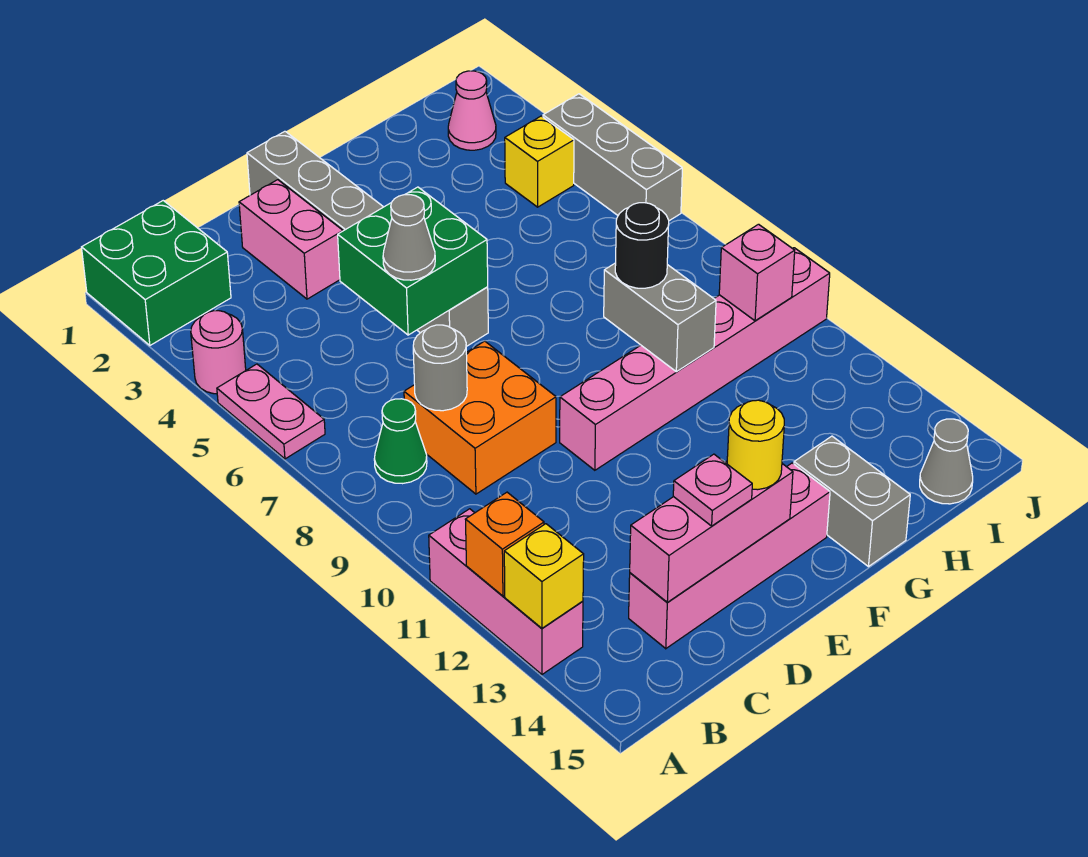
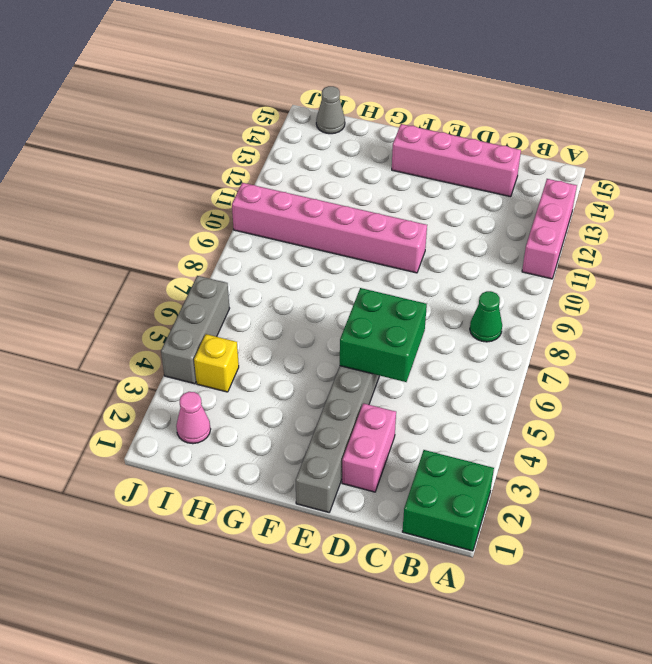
none -> pink 1x1 round brick [191,311,246,394]
none -> pink 1x2 plate [217,364,325,459]
none -> orange 2x2 brick [404,341,556,494]

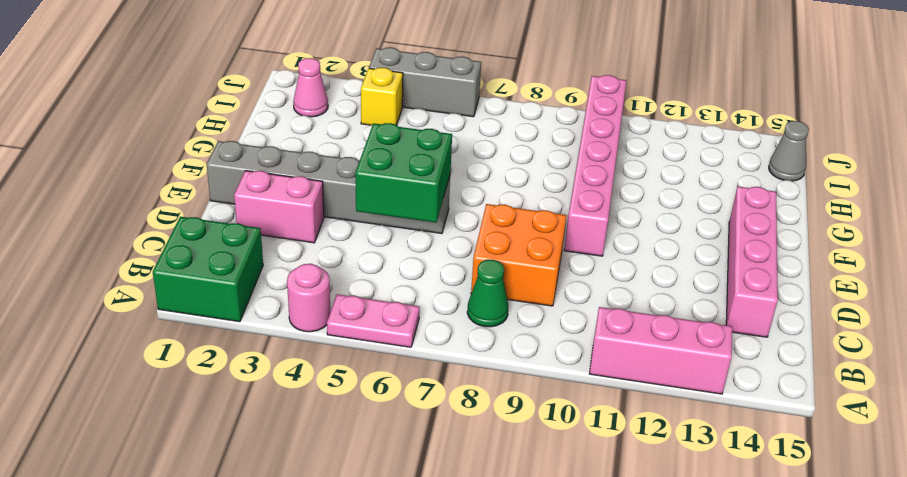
none -> grey 1x2 brick [794,436,910,567]
none -> orange 1x1 brick [465,492,544,596]
none -> yellow 1x1 brick [504,524,584,628]

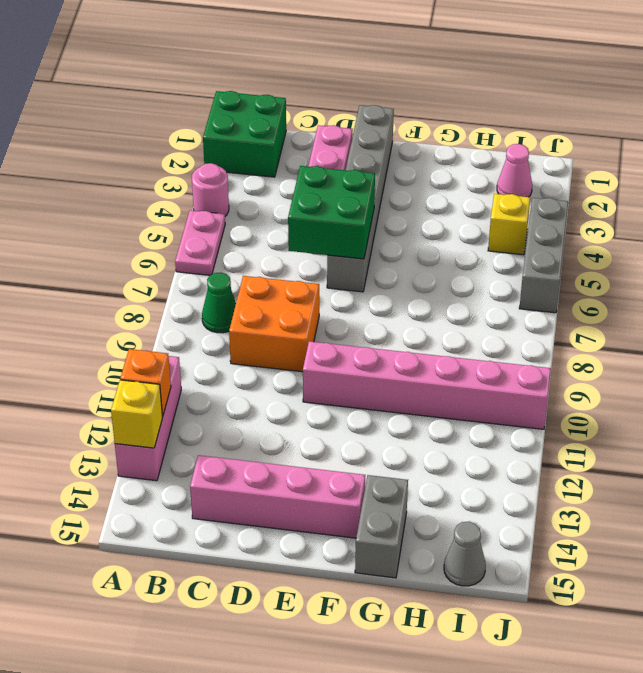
none -> grey 1x1 round brick [413,325,467,411]
none -> pink 1x3 brick [630,461,793,602]
none -> grey 1x2 brick [604,263,716,372]

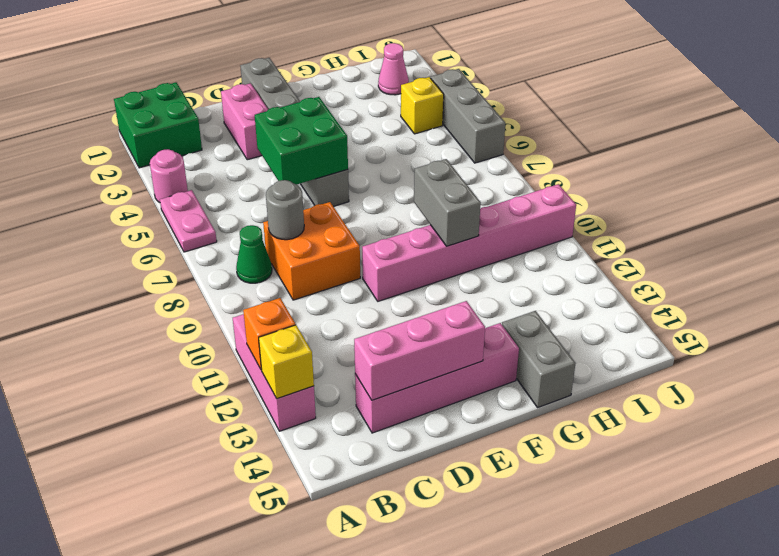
none -> grey 1x1 cone [920,419,973,504]
none -> pink 1x1 brick [719,224,795,321]
none -> grey 1x1 cone [383,195,435,280]

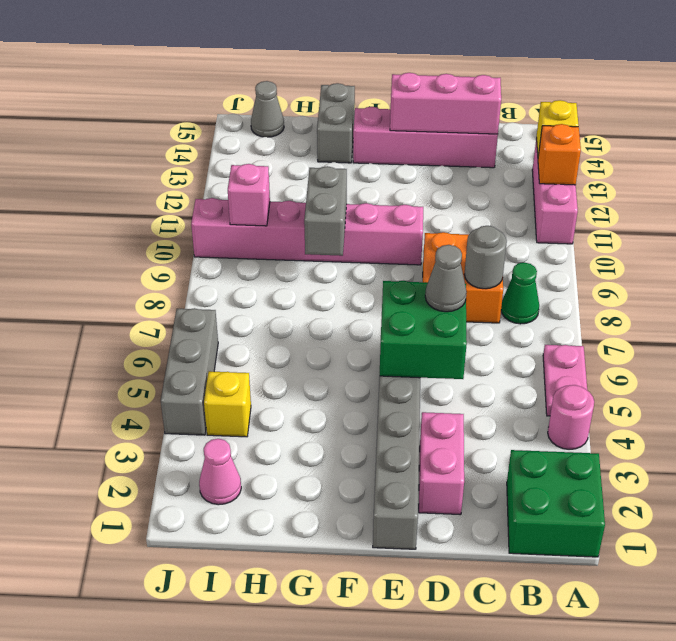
none -> pink 1x1 plate [673,454,752,526]
none -> yellow 1x1 round brick [727,400,784,490]
none -> black 1x1 round brick [615,203,669,288]

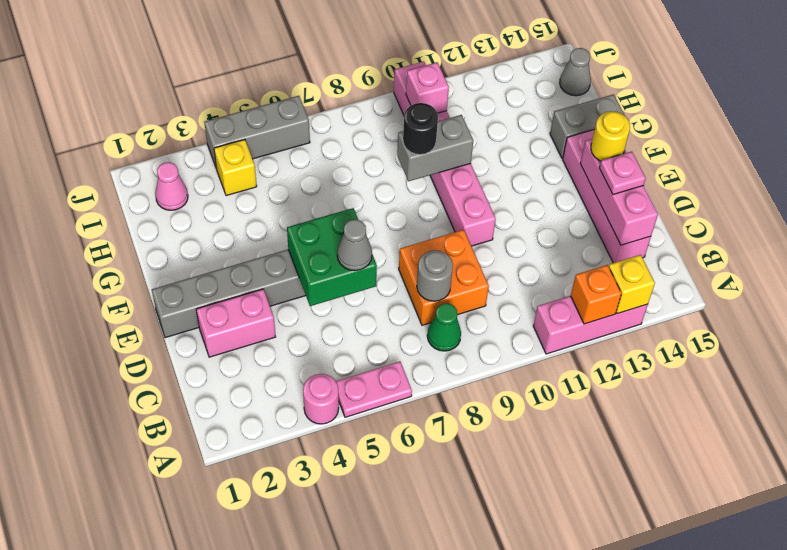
none -> green 2x2 brick [82,201,231,345]

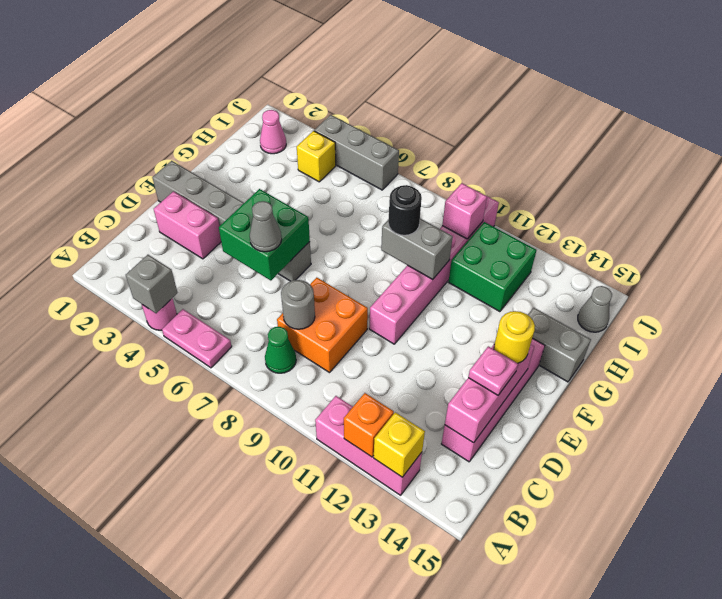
grey 1x1 brick [126,255,178,313] -> none
green 2x2 brick [449,222,536,312] -> green 2x2 brick moved to [82,201,231,345]

